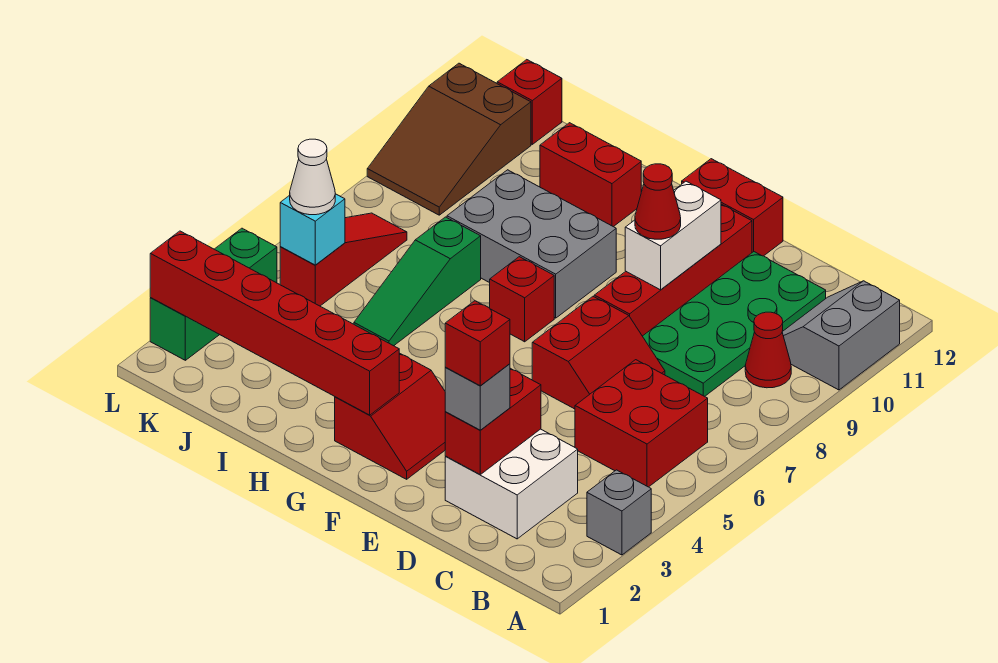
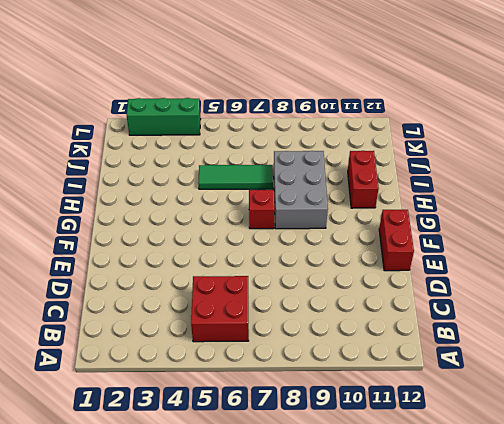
green 1x3 tile [198,165,273,189] -> green 1x3 slope [354,217,481,346]
none -> grey 1x1 brick [587,470,651,555]
none -> grey 2x2 slope [782,281,900,390]
none -> red 1x1 cone [745,312,791,388]

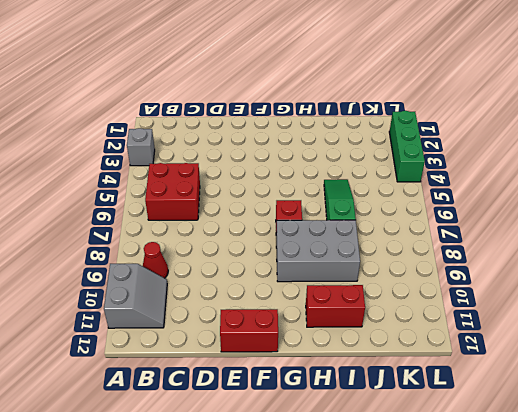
none -> white 2x2 brick [445,429,578,539]
none -> green 2x4 plate [643,252,826,396]
none -> red 2x2 slope [532,297,665,409]

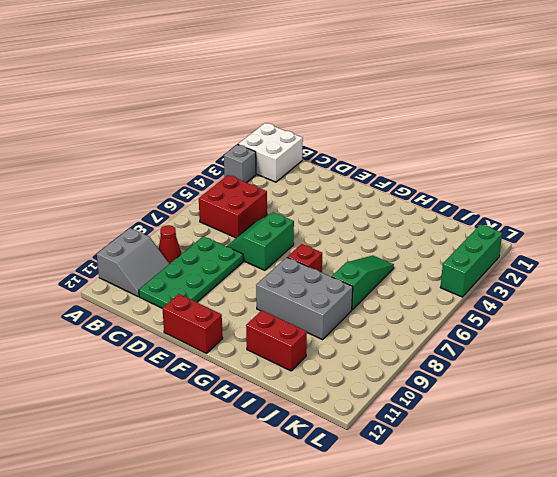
white 2x2 brick [238,123,303,182] -> white 2x2 brick moved to [445,429,578,539]
green 2x2 slope [227,212,294,270] -> red 2x2 slope [532,297,665,409]
none -> red 1x4 brick [594,204,752,336]
none -> red 2x2 slope [335,353,445,479]
none -> red 1x3 slope [280,213,407,306]

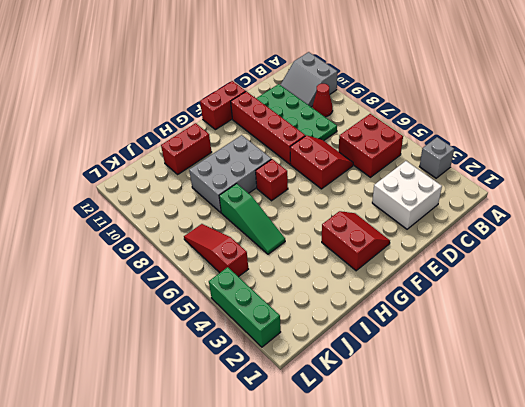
none -> brown 2x3 slope [367,63,531,215]
none -> red 1x1 brick [497,60,562,144]
none -> red 1x2 brick [445,368,541,475]

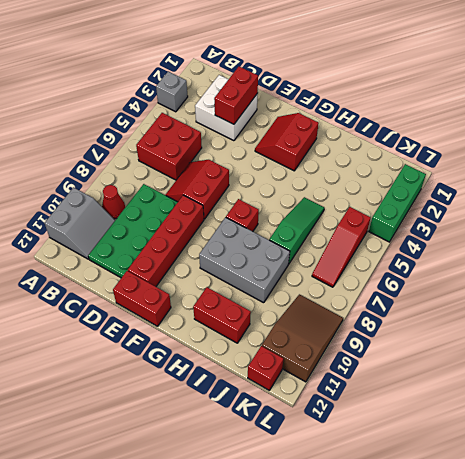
none -> white 1x2 brick [625,181,721,290]
none -> red 1x6 brick [150,231,399,415]
none -> cyan 1x1 brick [280,194,345,265]

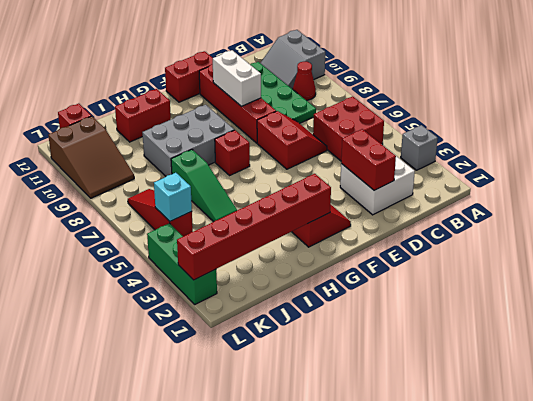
none -> grey 1x1 brick [445,364,510,430]
none -> red 1x1 cone [635,164,681,239]
none -> white 1x1 cone [290,139,335,215]

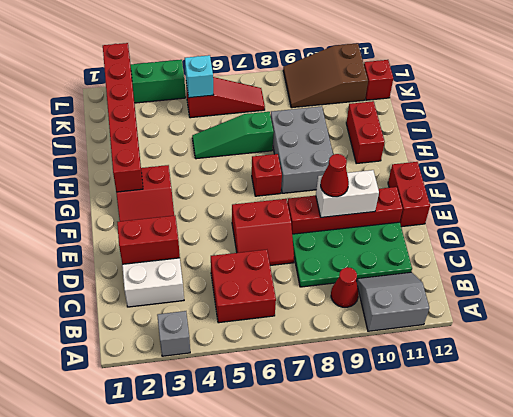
none -> grey 1x1 brick [445,364,510,430]
none -> white 1x1 cone [290,139,335,215]
none -> red 1x1 brick [445,301,510,386]

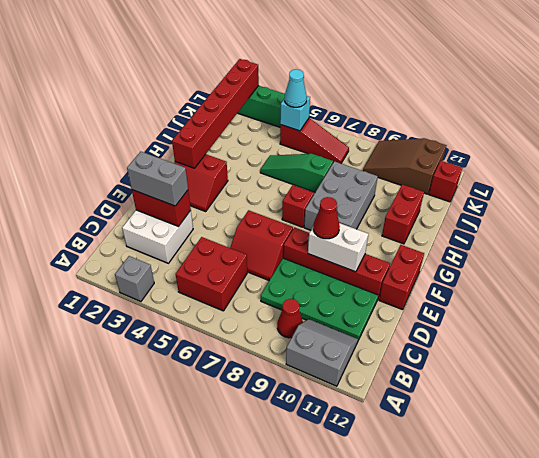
grey 1x2 brick [127,152,188,206] -> grey 1x1 brick [445,364,510,430]
cyan 1x1 cone [285,69,307,107] -> white 1x1 cone [290,139,335,215]
none -> red 1x1 brick [445,301,510,386]

